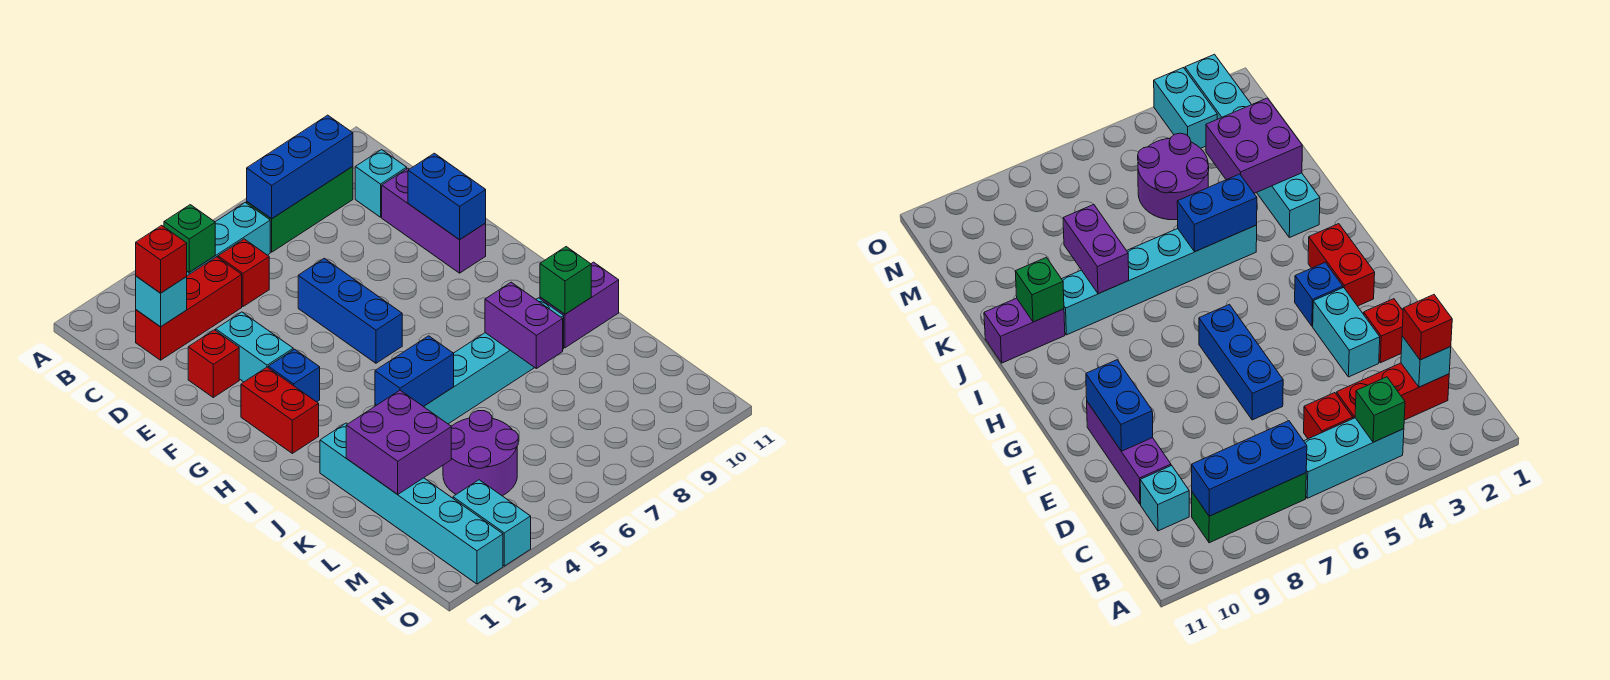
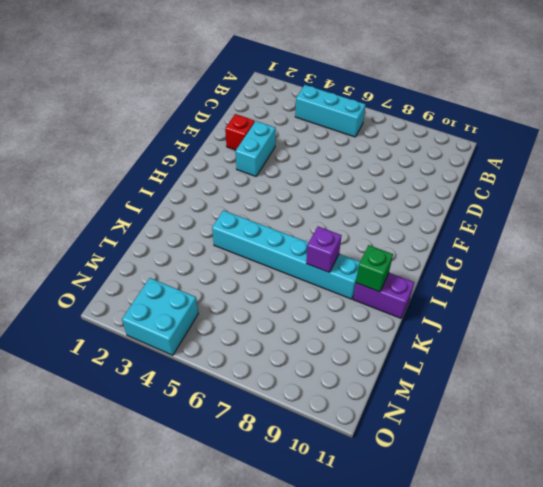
purple 1x1 brick [306,227,342,272] -> purple 1x2 brick [485,282,563,368]
cyan 2x2 brick [122,278,198,355] -> cyan 1x2 brick [453,480,531,566]
none -> green 1x3 brick [247,166,353,252]
none -> red 1x3 brick [136,257,242,360]
none -> red 1x1 brick [218,239,269,307]

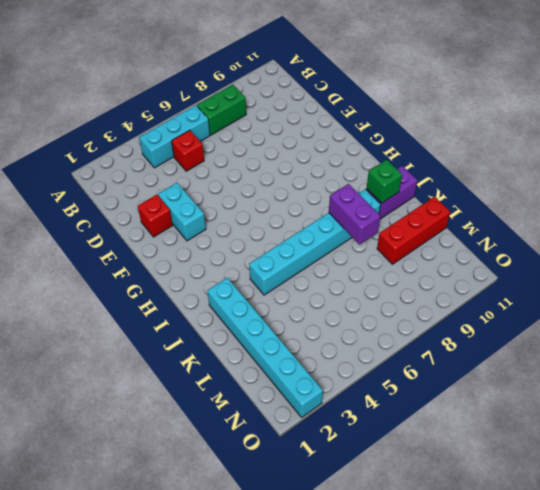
green 1x2 brick [197,85,246,135] -> green 1x3 brick [247,166,353,252]
red 1x3 brick [377,197,450,264] -> red 1x3 brick moved to [136,257,242,360]
none -> cyan 1x1 brick [355,150,407,217]
none -> purple 1x3 brick [382,168,486,273]
none -> blue 1x3 brick [298,258,402,363]

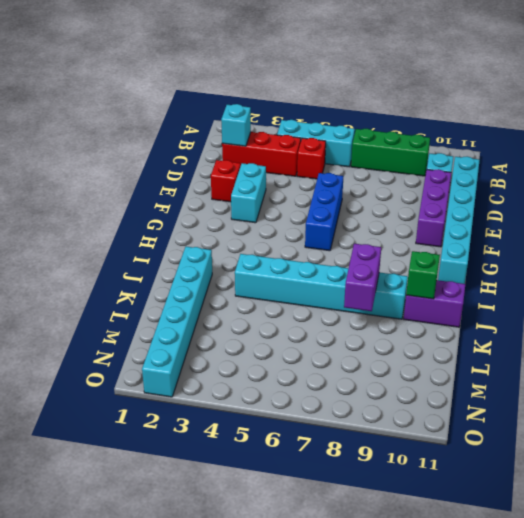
cyan 1x6 brick [438,156,480,284] -> none
none -> red 1x2 brick [241,367,319,453]
none -> blue 1x1 brick [268,349,320,402]
none -> purple 2x2 round brick [443,411,518,496]

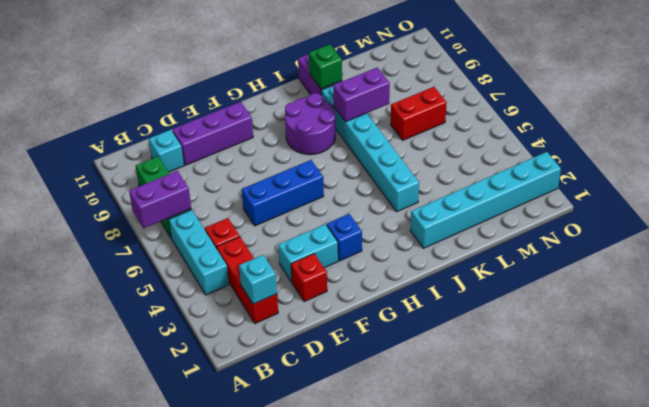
purple 1x2 brick [129,171,191,229] -> blue 1x3 brick [247,115,353,219]
purple 2x2 round brick [285,93,336,155] -> purple 2x2 round brick moved to [443,411,518,496]
red 1x2 brick [391,87,447,140] -> red 1x2 brick moved to [241,367,319,453]
none -> cyan 1x2 brick [453,480,531,566]
none -> green 1x1 brick [164,205,215,272]
none -> blue 1x2 brick [408,153,486,240]

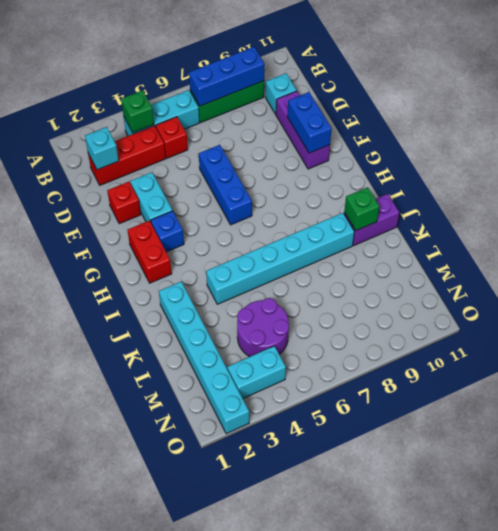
cyan 1x2 brick [227,346,286,398] -> cyan 1x2 brick turned to [453,480,531,566]
none -> blue 1x2 brick [375,336,454,406]
none -> purple 1x2 brick [485,282,563,368]
none -> purple 2x2 brick [346,390,451,494]

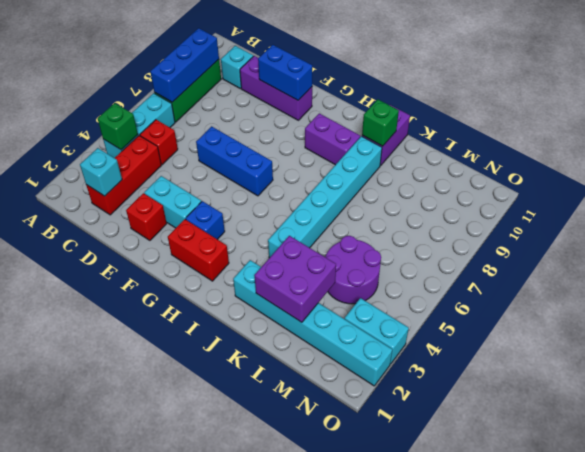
purple 1x2 brick [305,113,360,165] -> purple 1x2 brick moved to [485,282,563,368]
none -> blue 1x2 brick [375,336,454,406]
none -> red 1x1 brick [136,225,187,293]

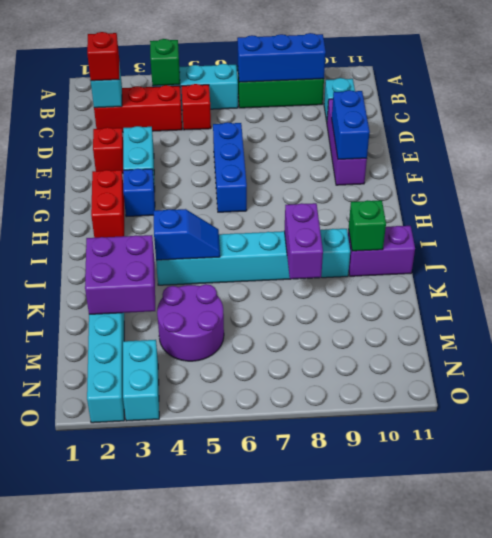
blue 1x2 slope [153,209,220,260] -> blue 1x2 brick [375,336,454,406]

